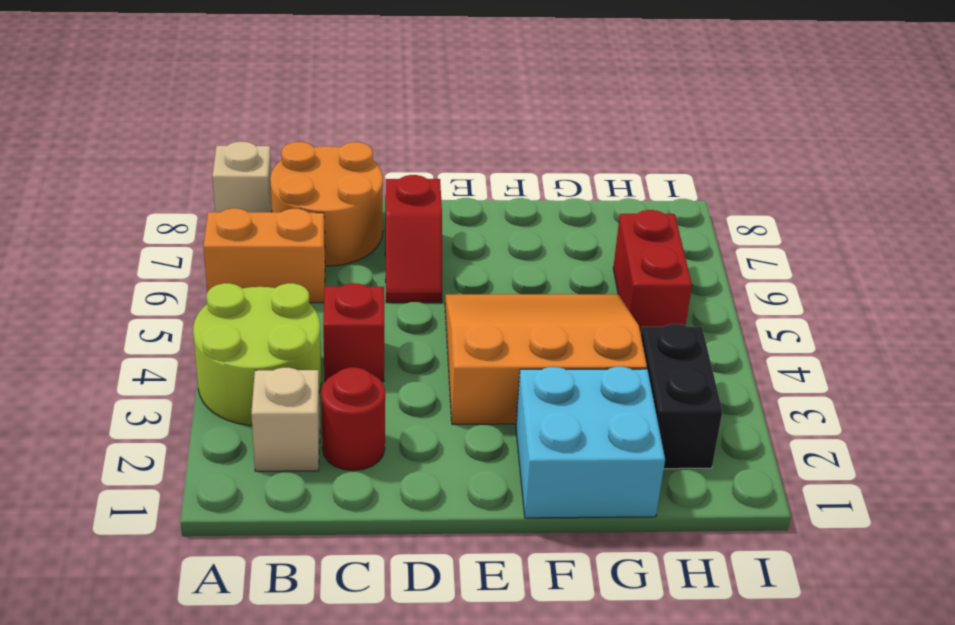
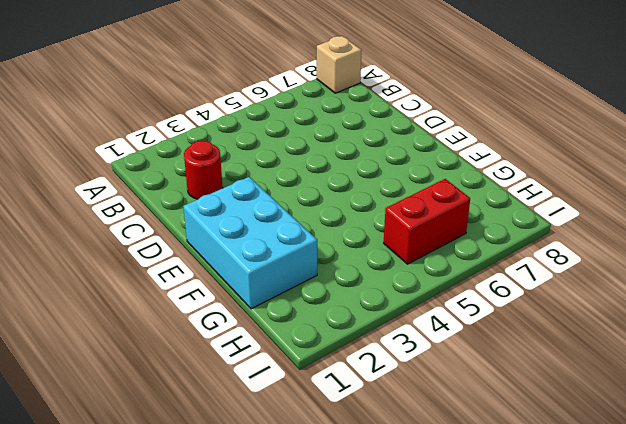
cyan 2x3 brick [183,177,317,309] -> cyan 2x2 brick [516,367,665,518]
none -> lime 2x2 round brick [193,283,322,425]
none -> orange 1x2 brick [203,208,325,303]
none -> tan 1x1 brick [251,368,320,471]

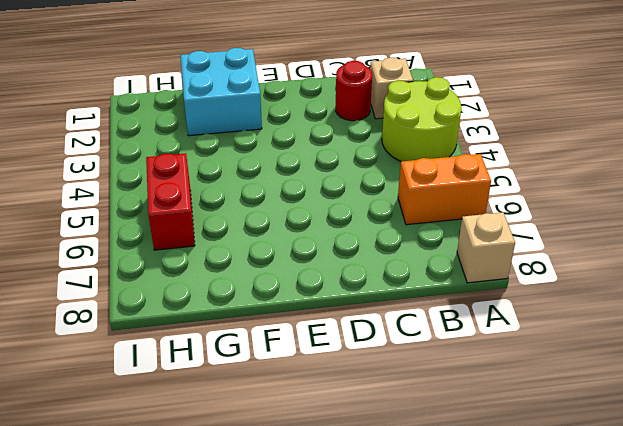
none -> orange 2x2 round brick [270,142,383,266]
none -> red 1x1 brick [323,283,384,382]
none -> red 1x2 slope [385,175,442,303]

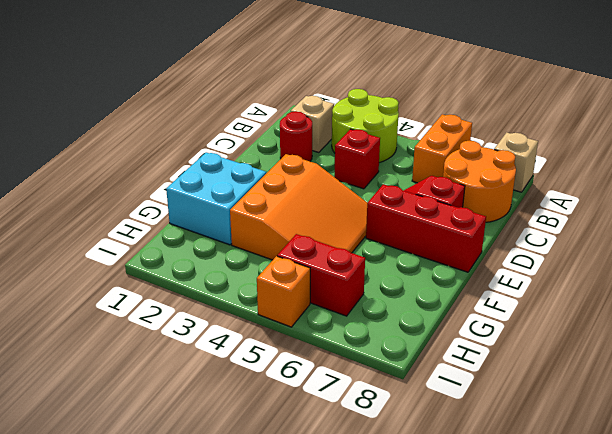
red 1x3 brick [366,184,486,272] -> none
orange 1x1 brick [257,256,310,327] -> none
none -> black 1x2 brick [641,324,722,469]

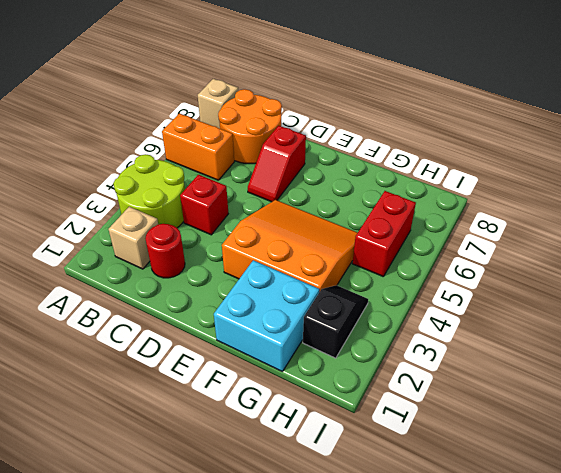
black 1x2 slope [303,285,368,358] -> black 1x2 brick [641,324,722,469]

